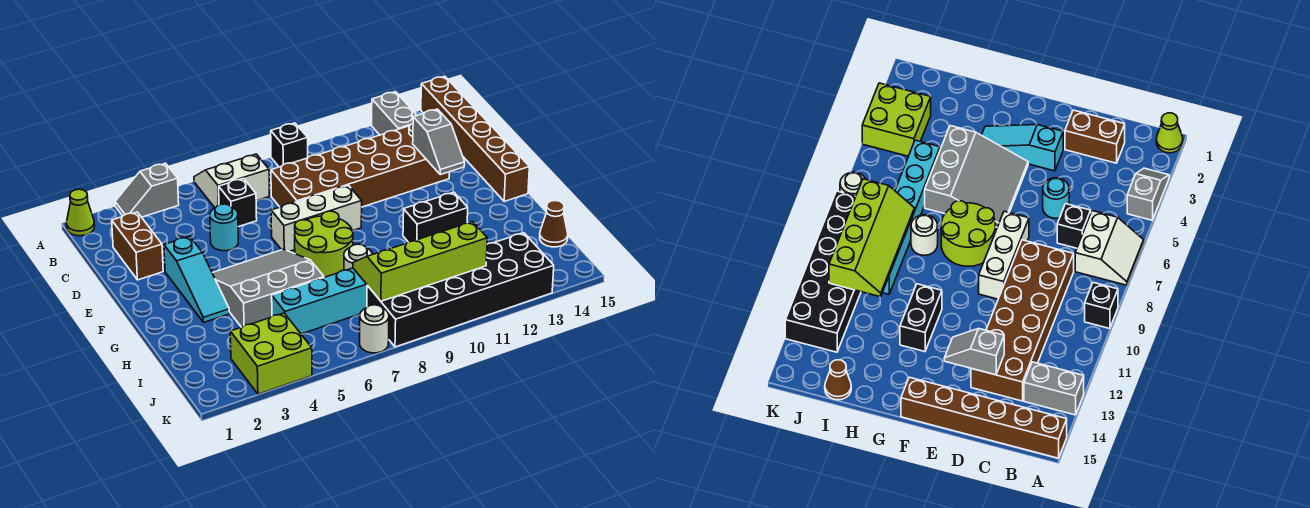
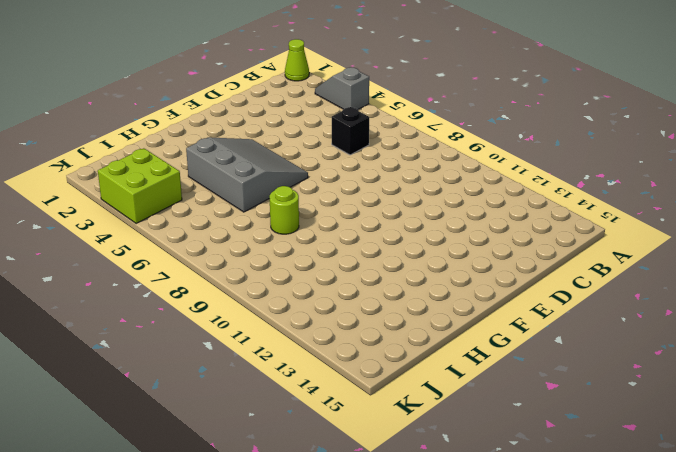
lime 1x1 round brick [270,186,299,234] -> white 1x1 round brick [344,244,372,270]
none -> white 2x2 slope [194,154,269,208]
none -> black 1x1 brick [271,123,308,167]
none -> grey 1x2 brick [372,92,417,135]

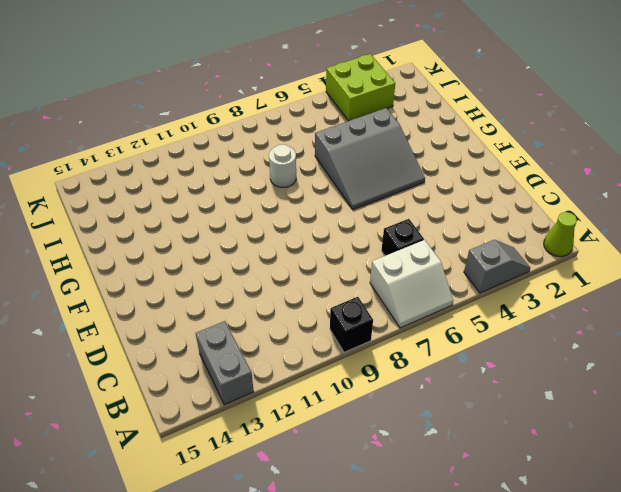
none -> brown 1x6 brick [421,76,529,201]
none -> brown 1x2 brick [112,212,163,280]
none -> brown 2x6 brick [271,124,450,207]

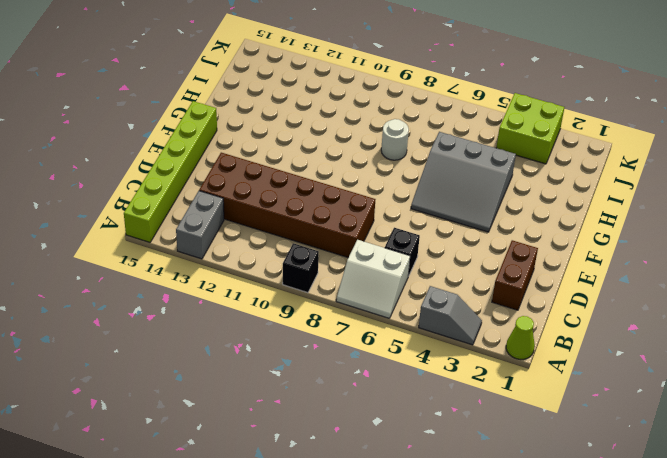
lime 1x6 brick [124,101,217,242] -> brown 1x6 brick [421,76,529,201]
none -> cyan 1x1 round brick [210,204,238,251]
none -> cyan 1x3 slope [164,236,229,322]
none -> white 1x3 brick [271,185,362,251]

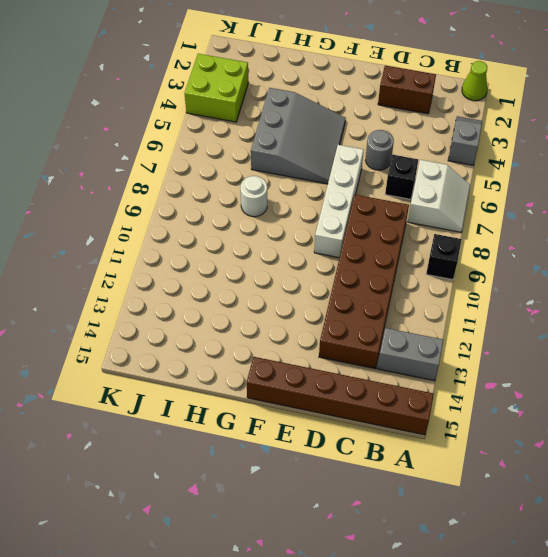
grey 1x1 round brick [366,130,394,170] -> cyan 1x1 round brick [210,204,238,251]
white 1x4 brick [314,145,364,258] -> white 1x3 brick [271,185,362,251]
none -> cyan 1x3 slope [164,236,229,322]
none -> lime 2x2 round brick [295,211,353,277]
none -> black 1x2 brick [403,192,468,242]

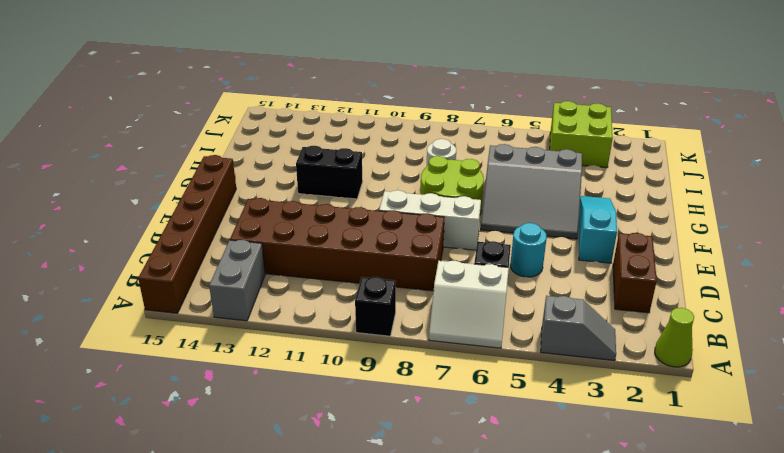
none -> cyan 1x6 brick [272,268,367,334]
none -> brown 1x1 cone [540,201,568,247]
none -> black 2x6 brick [367,233,554,347]

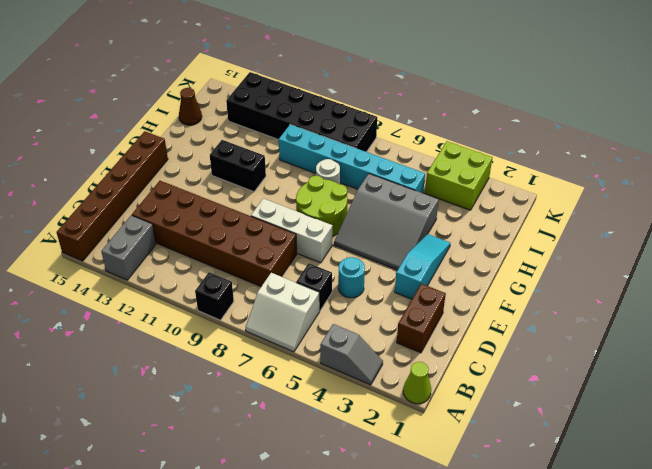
none -> white 1x1 round brick [360,305,389,353]
none -> grey 1x2 slope [413,109,465,175]
none -> lime 2x4 slope [353,222,487,301]

